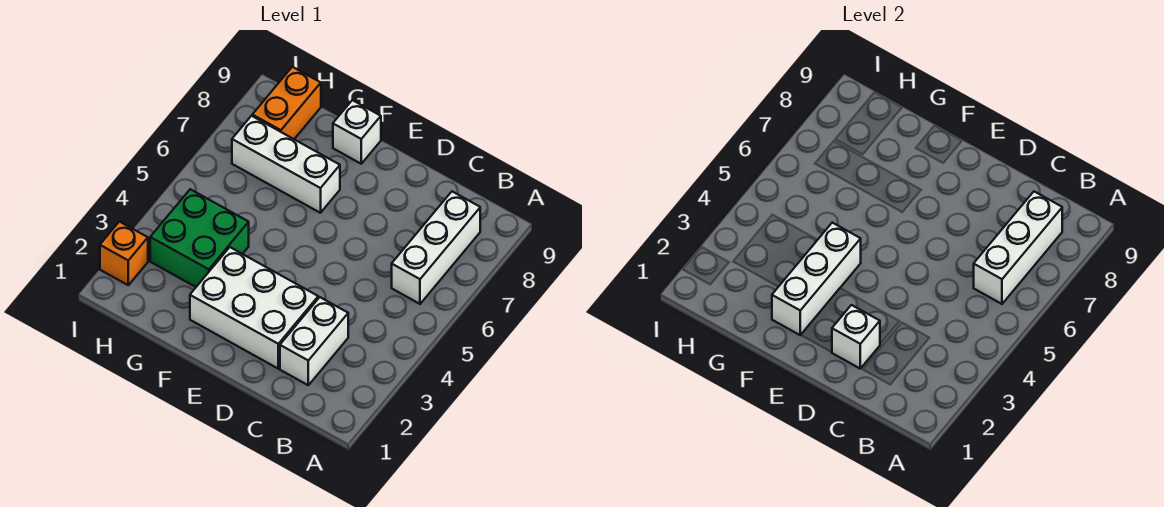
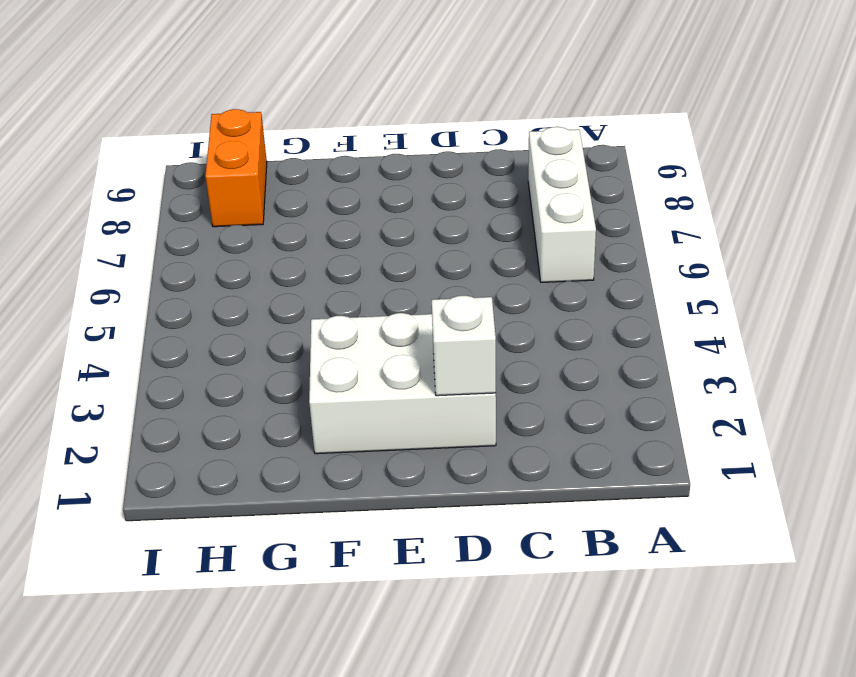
none -> white 1x2 brick [280,297,348,385]
none -> white 1x3 brick [232,116,340,213]

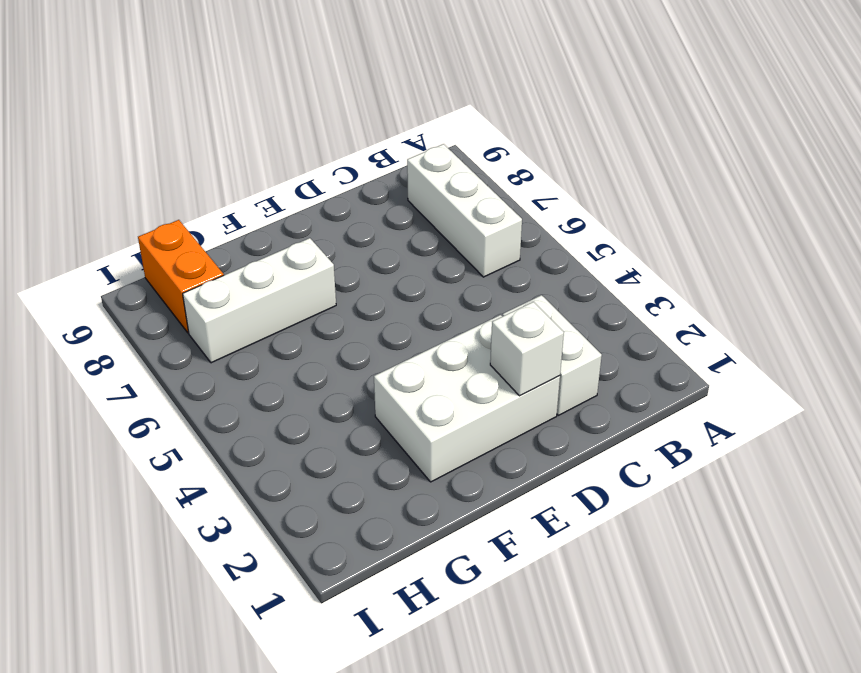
none -> white 1x1 brick [333,100,381,164]
none -> green 2x2 brick [150,189,249,287]

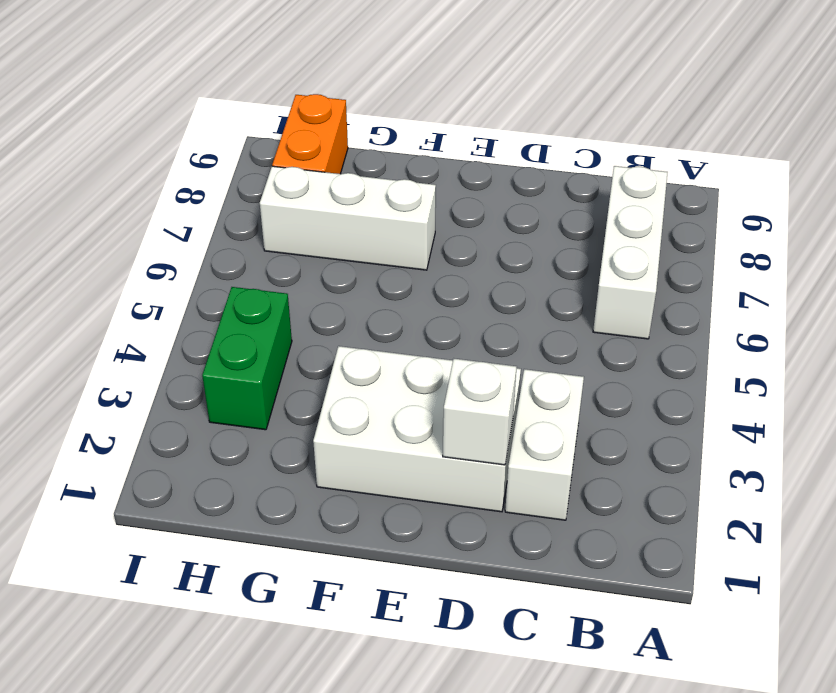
green 1x2 brick [202,287,292,430] -> green 2x2 brick [150,189,249,287]
none -> white 1x1 brick [333,100,381,164]
none -> orange 1x1 brick [100,222,148,285]

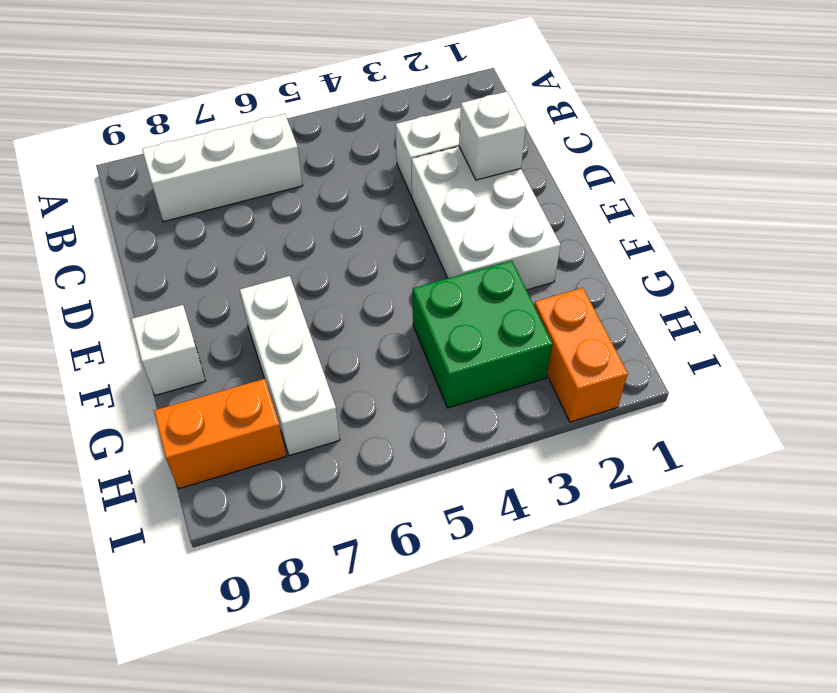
orange 1x2 brick [534,288,628,422] -> orange 1x1 brick [100,222,148,285]
none -> white 1x3 brick [974,192,1062,304]
none -> white 1x3 brick [772,223,861,335]

